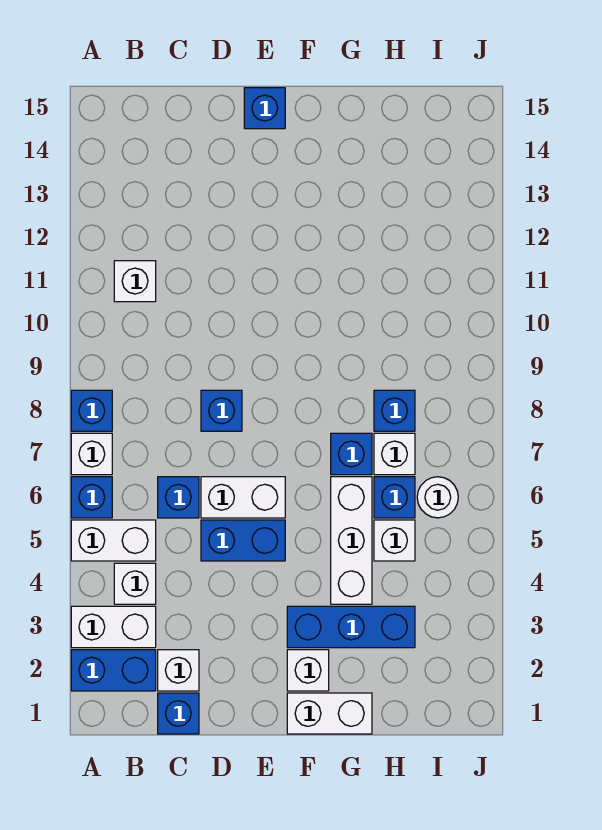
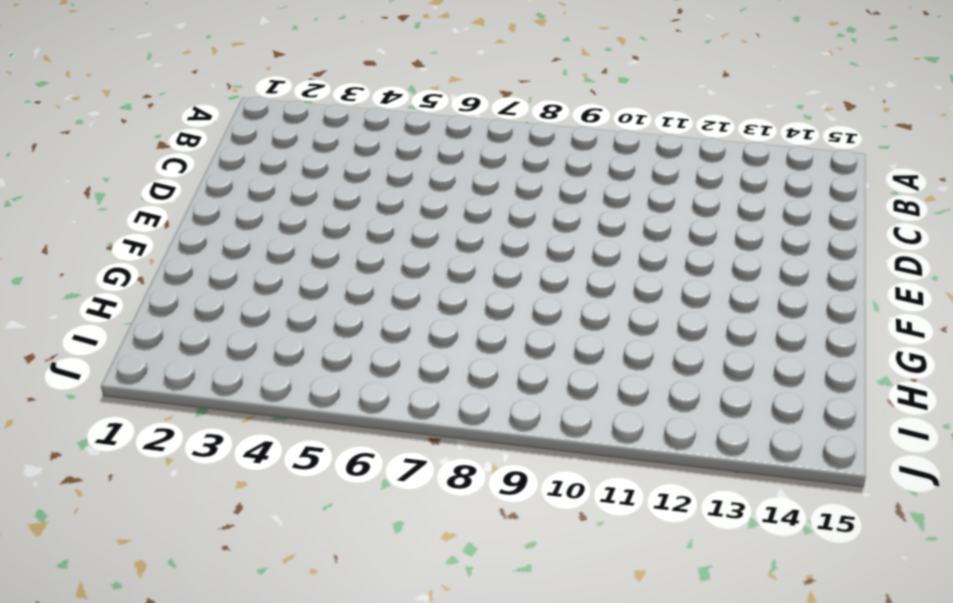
none -> blue 1x2 brick [71,650,156,691]
none -> white 1x2 brick [71,606,156,648]
none -> white 1x2 brick [71,520,156,561]

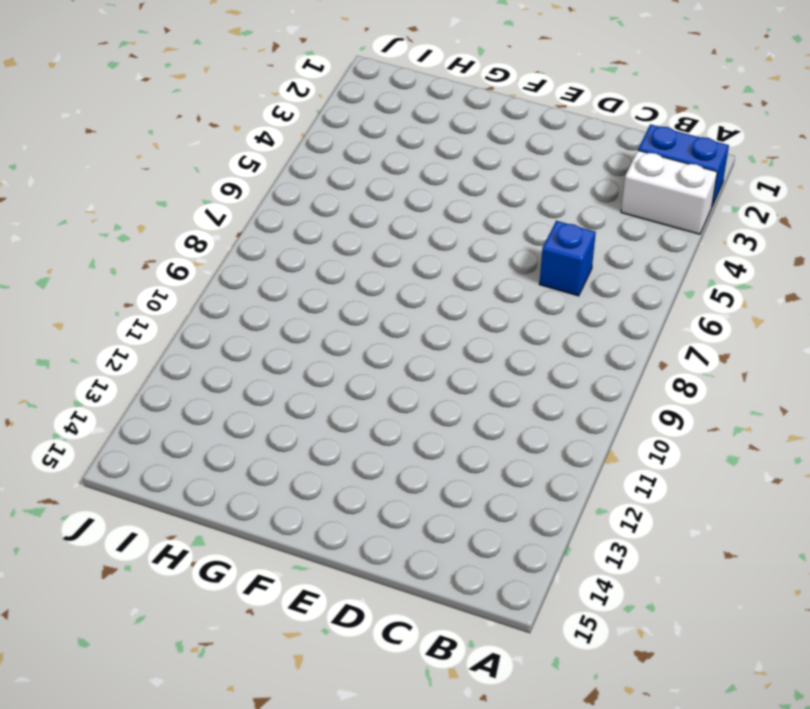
none -> white 1x2 brick [71,520,156,561]
none -> blue 1x1 brick [71,477,112,518]
none -> white 1x1 brick [71,433,112,475]

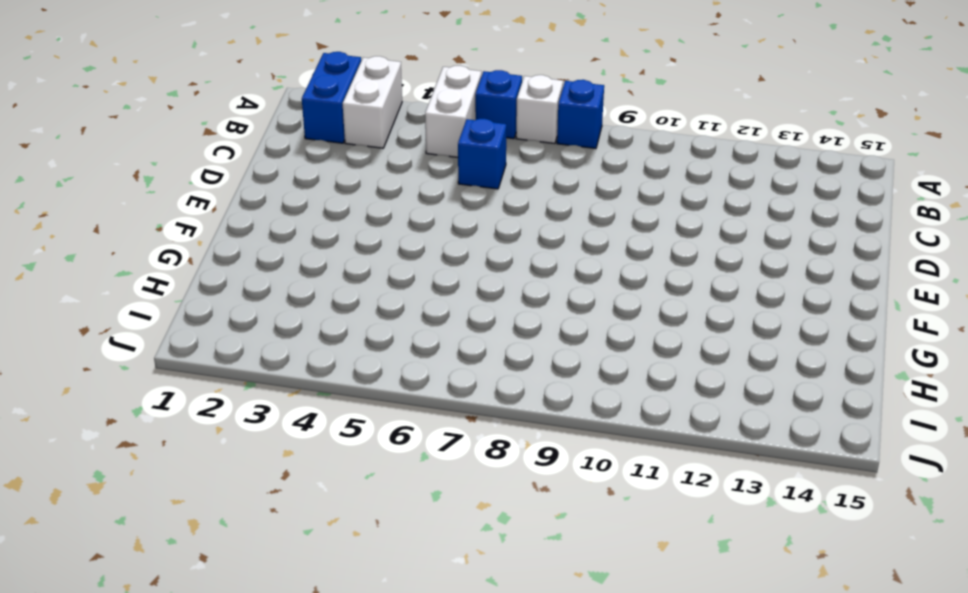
none -> white 1x1 brick [114,563,156,604]
none -> white 1x1 brick [114,261,156,302]
none -> blue 1x1 brick [158,693,199,734]

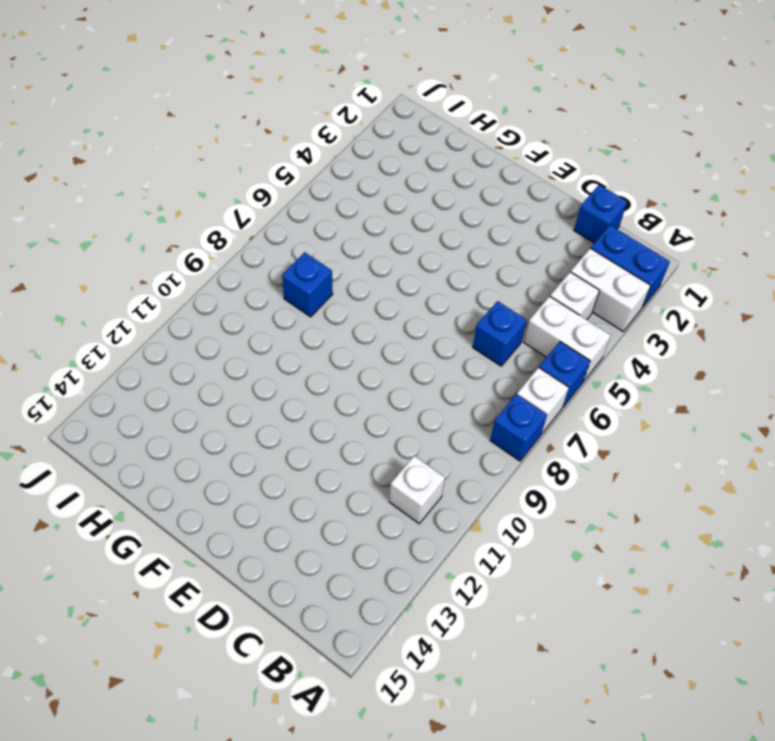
none -> white 1x1 brick [158,650,199,691]
none -> blue 1x2 brick [201,520,285,561]
none -> white 1x2 brick [201,477,285,518]

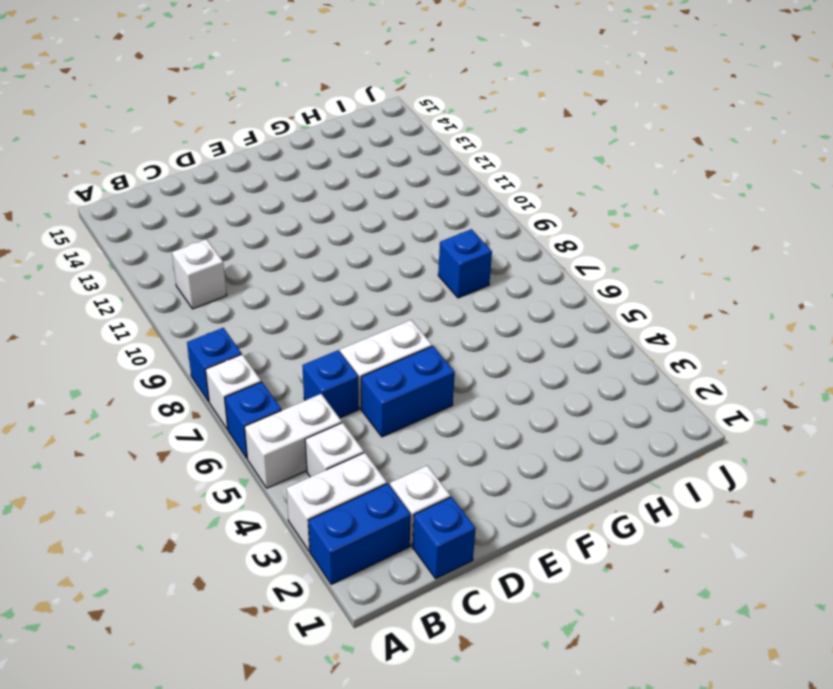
none -> blue 1x1 brick [201,390,242,431]
none -> blue 1x1 brick [244,88,285,129]
none -> white 1x2 brick [287,693,372,734]

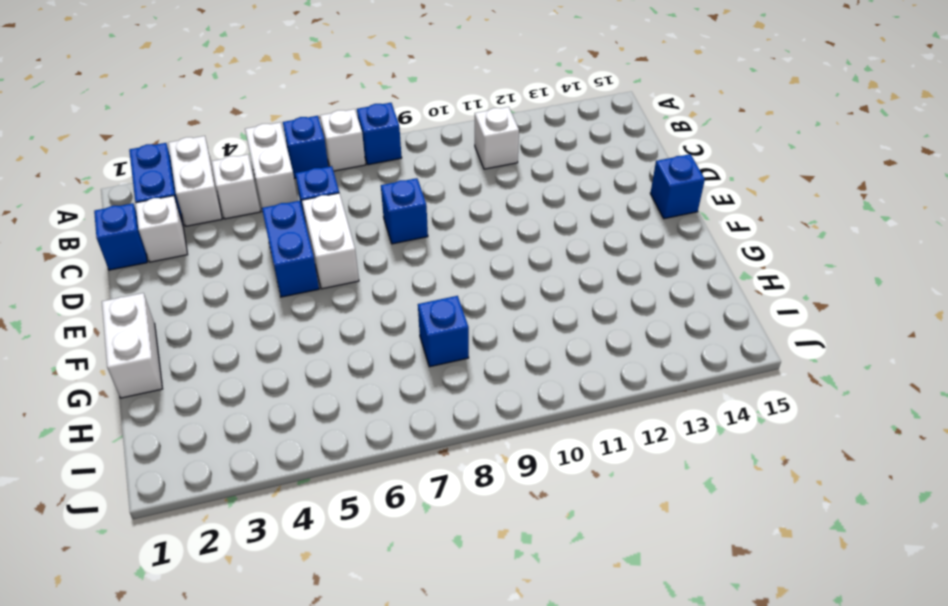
none -> white 1x1 brick [287,650,329,691]
none -> blue 1x3 brick [287,606,415,648]
none -> white 1x3 brick [331,477,372,604]

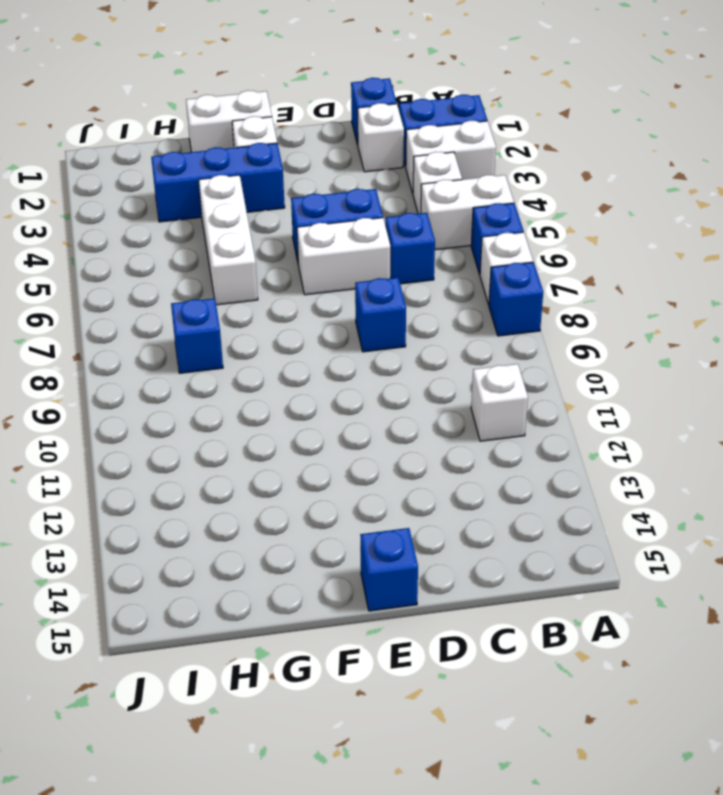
none -> blue 1x1 brick [331,433,372,475]
none -> white 1x1 brick [374,520,415,561]
none -> blue 1x1 brick [374,477,415,518]

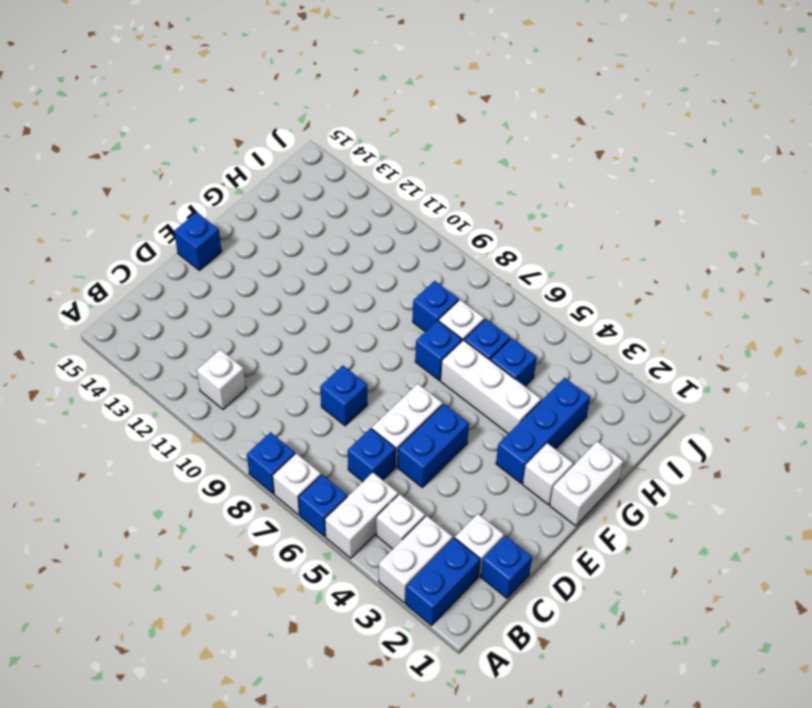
blue 1x1 brick [490,338,537,386] -> white 1x1 brick [374,520,415,561]
none -> white 1x1 round brick [417,477,458,518]

